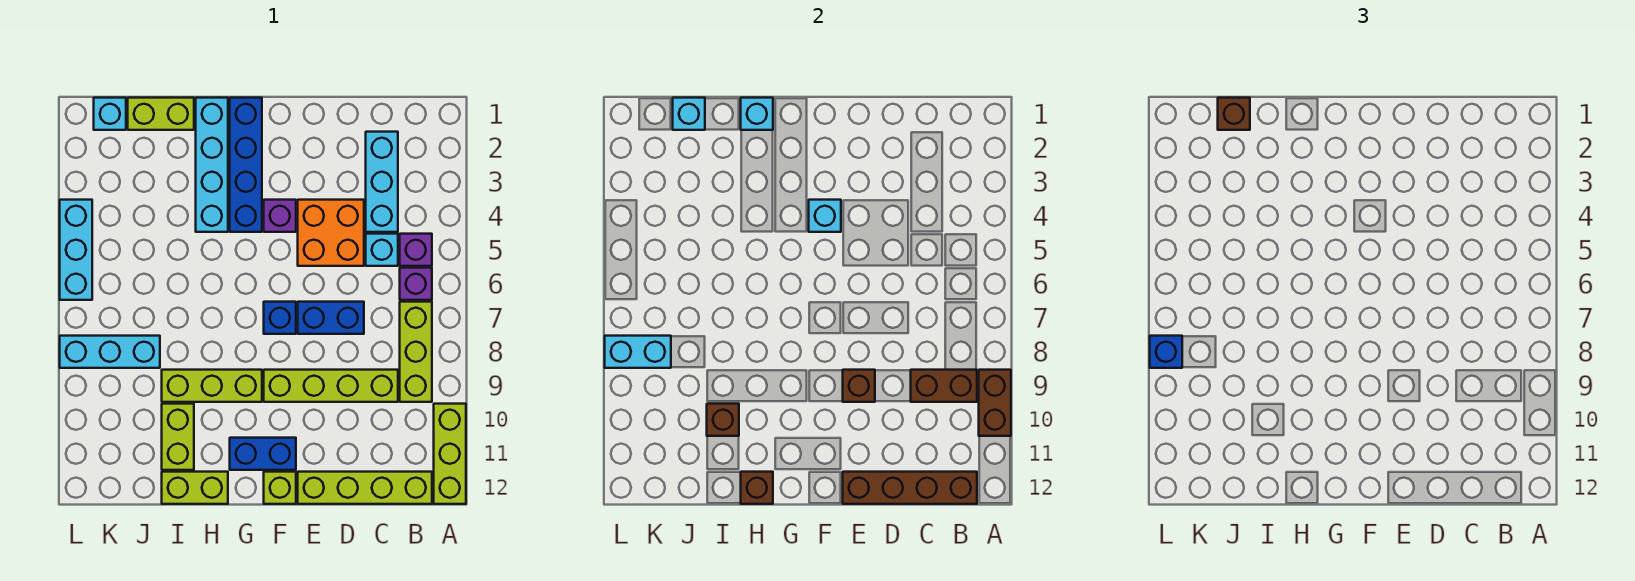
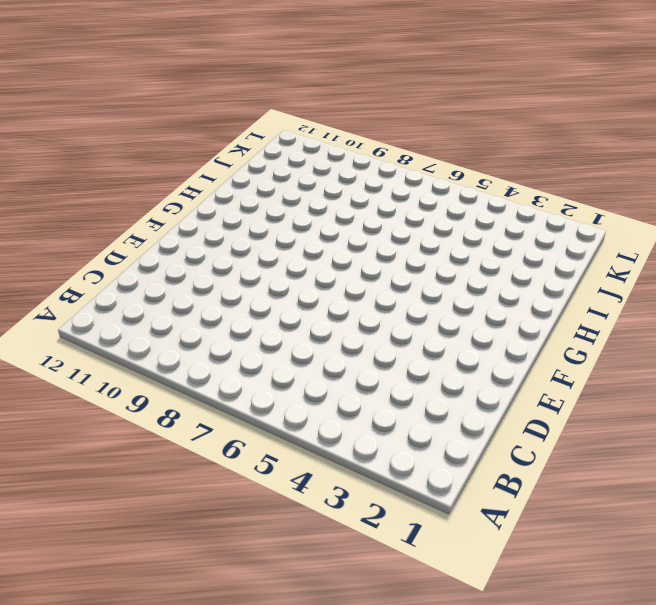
none -> lime 1x3 brick [434,404,466,504]
none -> purple 1x1 brick [400,234,432,266]
none -> purple 1x1 brick [400,268,432,300]
none -> lime 1x3 brick [400,302,432,402]

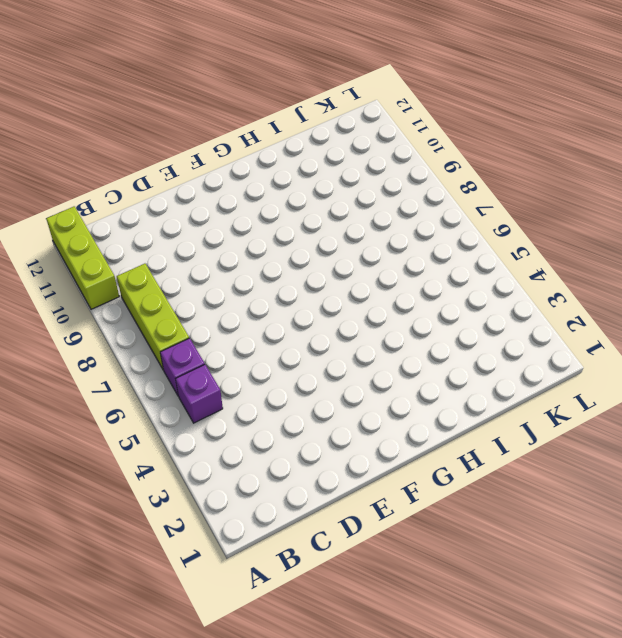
none -> lime 1x4 brick [298,472,432,504]
none -> cyan 1x3 brick [366,132,398,232]
none -> cyan 1x1 brick [366,234,398,266]
none -> lime 1x4 brick [264,370,398,402]

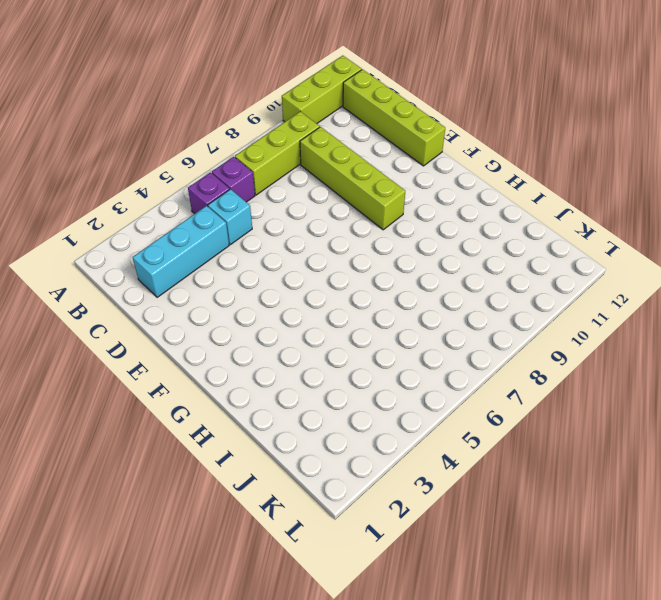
none -> orange 2x2 brick [298,200,364,266]
none -> blue 1x2 brick [298,302,364,334]
none -> purple 1x1 brick [264,200,296,232]
none -> blue 1x1 brick [264,302,296,334]

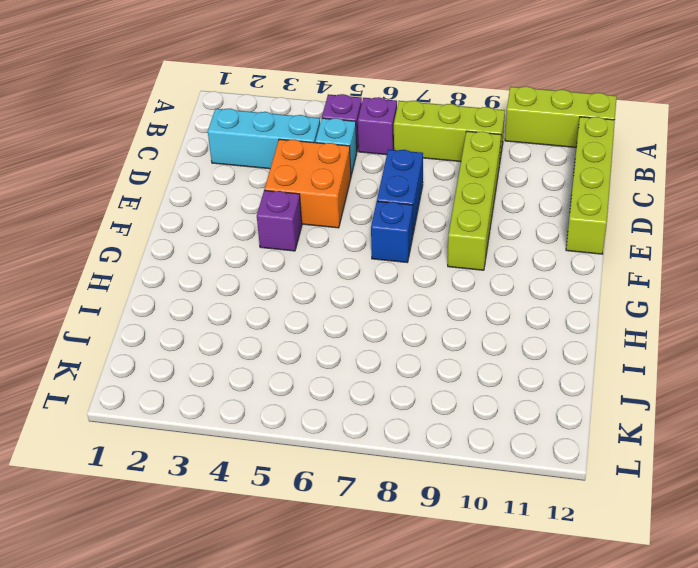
none -> blue 1x2 brick [230,438,296,470]
none -> lime 1x1 brick [264,472,296,504]
none -> blue 1x4 brick [230,98,262,232]
none -> lime 1x3 brick [162,370,262,402]

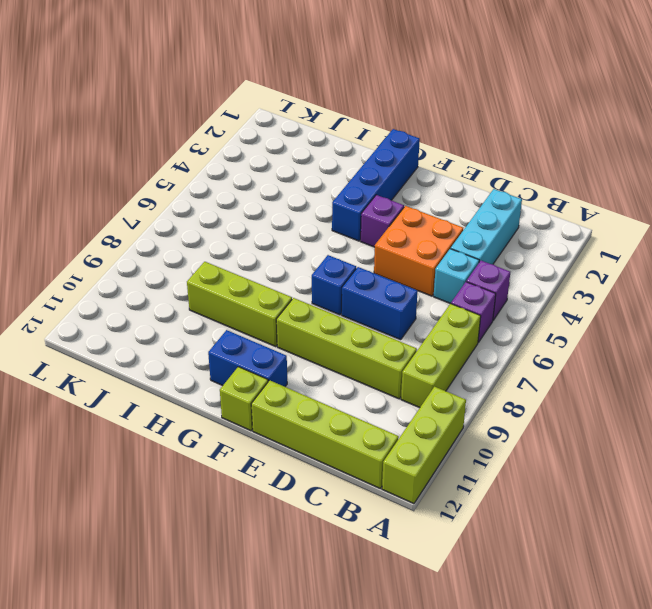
none -> cyan 1x4 brick [196,98,228,232]
none -> lime 1x2 brick [162,472,228,504]
none -> lime 1x2 brick [128,98,194,130]
none -> lime 1x2 brick [162,404,194,470]

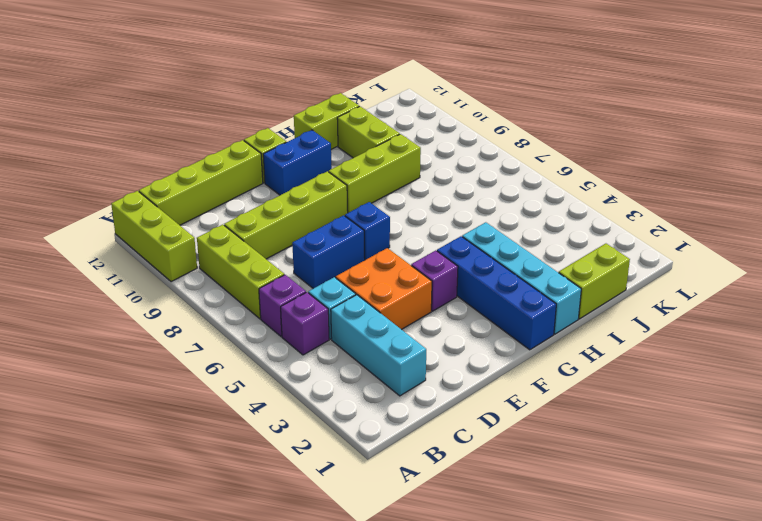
none -> cyan 1x3 brick [60,336,160,368]
none -> cyan 1x1 brick [94,98,126,130]
none -> cyan 1x3 brick [60,200,92,300]
none -> brown 1x2 brick [979,370,1011,436]

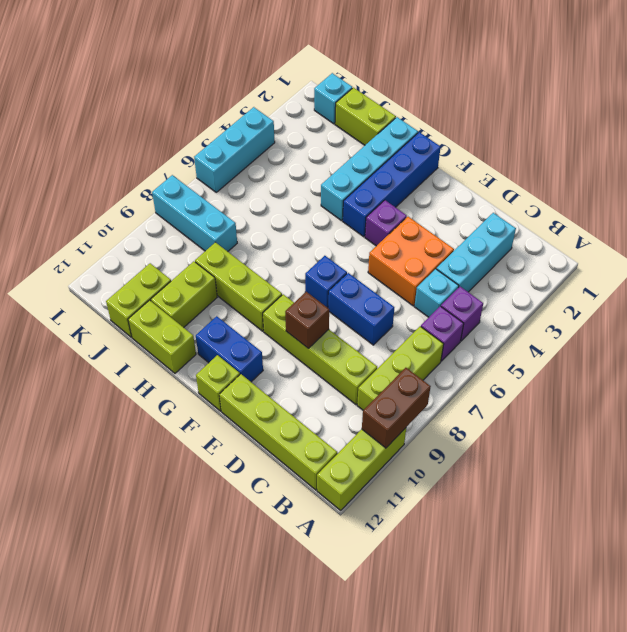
lime 1x2 brick [106,263,171,337] -> none
none -> brown 1x2 brick [911,370,977,402]
none -> brown 1x4 brick [843,472,977,504]
none -> cyan 1x1 brick [809,200,841,232]
none -> cyan 1x1 brick [741,98,773,130]

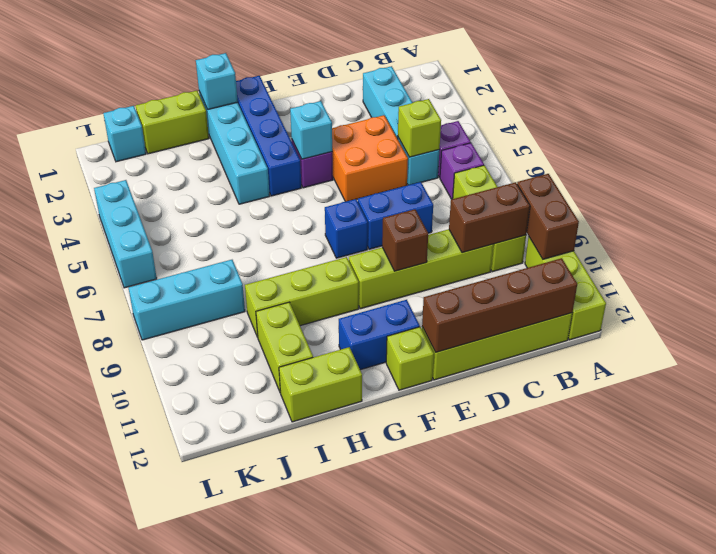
lime 1x1 brick [398,99,441,157] -> none
none -> brown 1x1 brick [741,472,773,504]
none -> brown 1x1 brick [707,404,739,436]
none -> cyan 1x1 brick [673,98,705,130]
none -> cyan 1x2 brick [605,336,671,368]

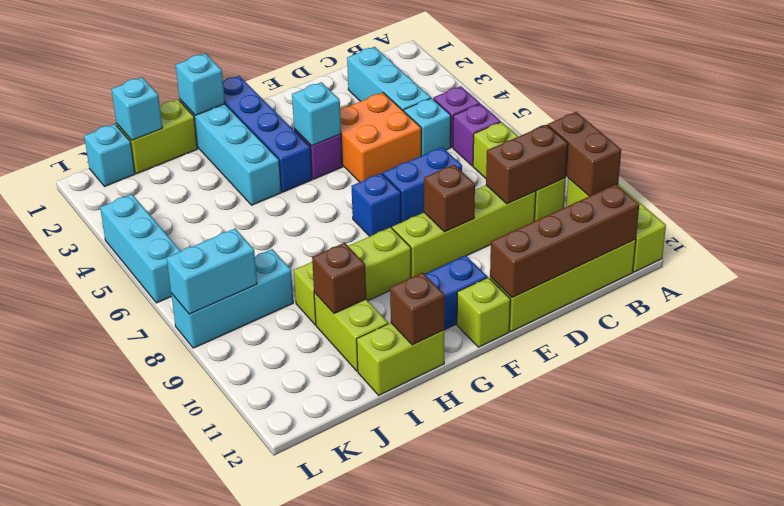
none -> brown 1x1 brick [1218,98,1250,130]
none -> blue 1x1 brick [1150,336,1182,368]

